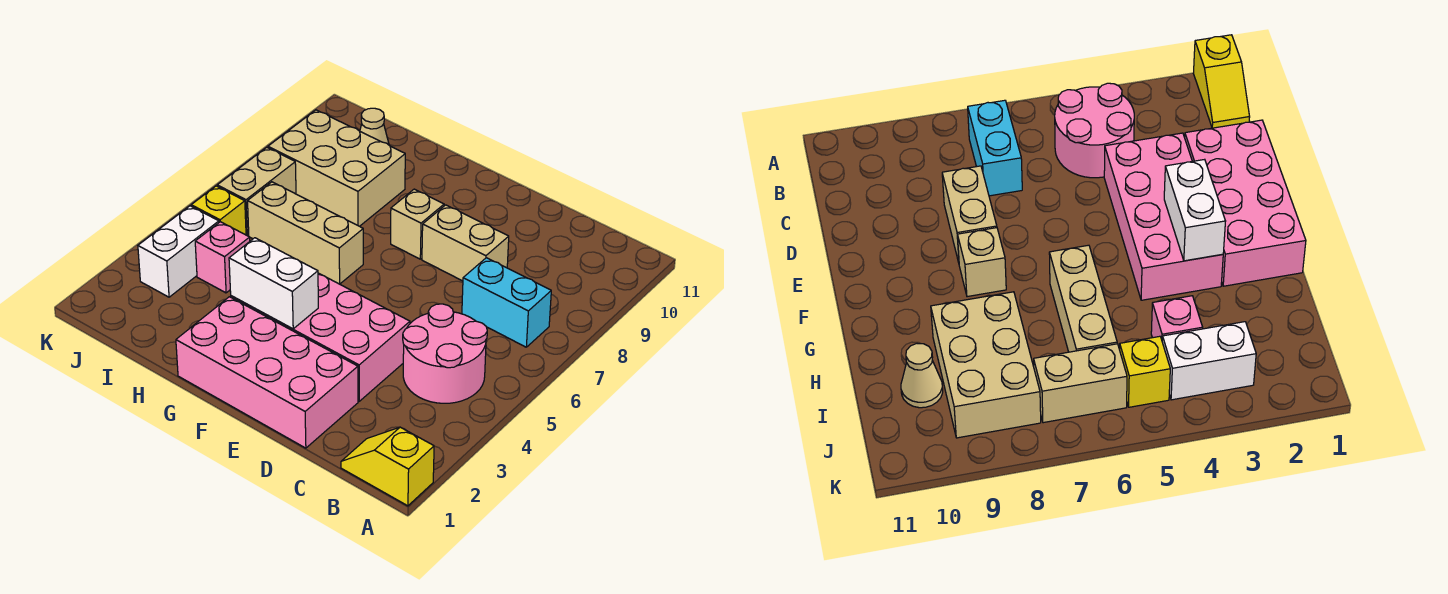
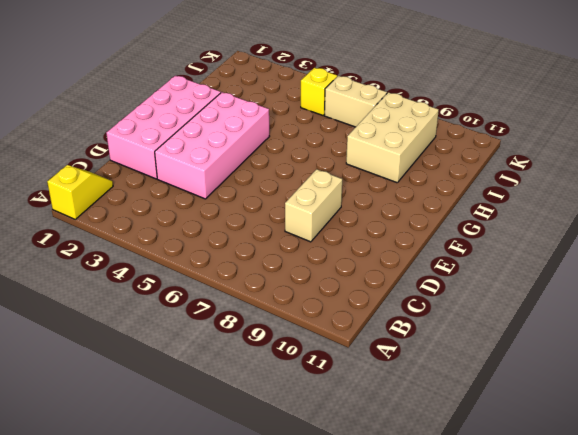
none -> pink 2x2 round brick [403,304,487,403]
none -> cyan 1x2 brick [462,258,551,347]
none -> tan 1x1 brick [391,189,444,259]

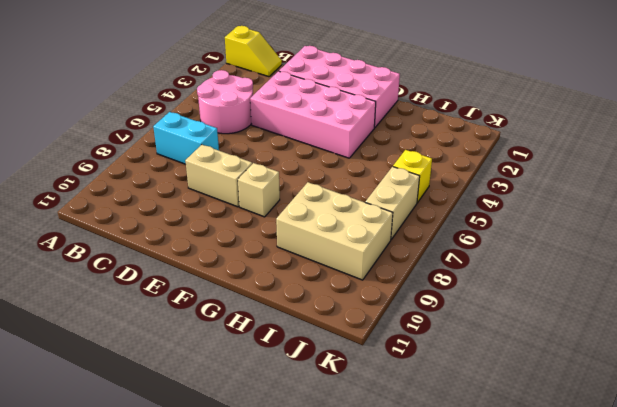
none -> tan 1x3 brick [248,182,363,284]
none -> pink 1x1 brick [195,222,250,293]
none -> tan 1x1 cone [360,108,389,145]

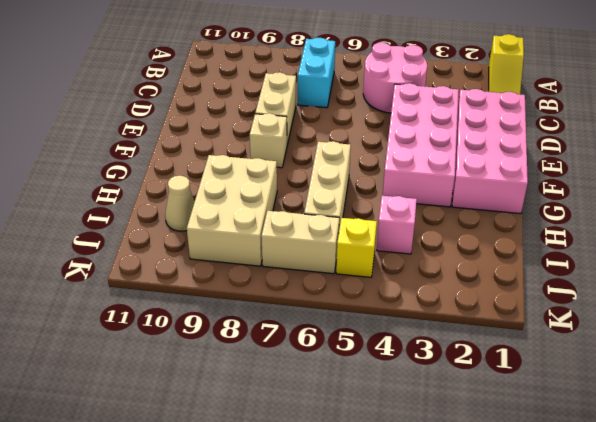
none -> white 1x2 brick [138,206,219,297]
none -> white 1x2 brick [229,238,318,329]

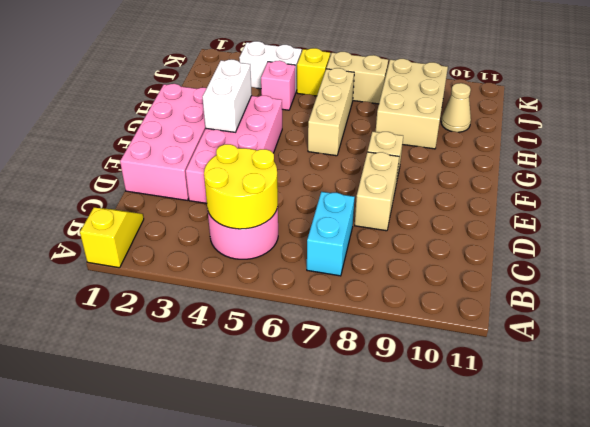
yellow 2x2 round brick [204,144,278,229] -> none

